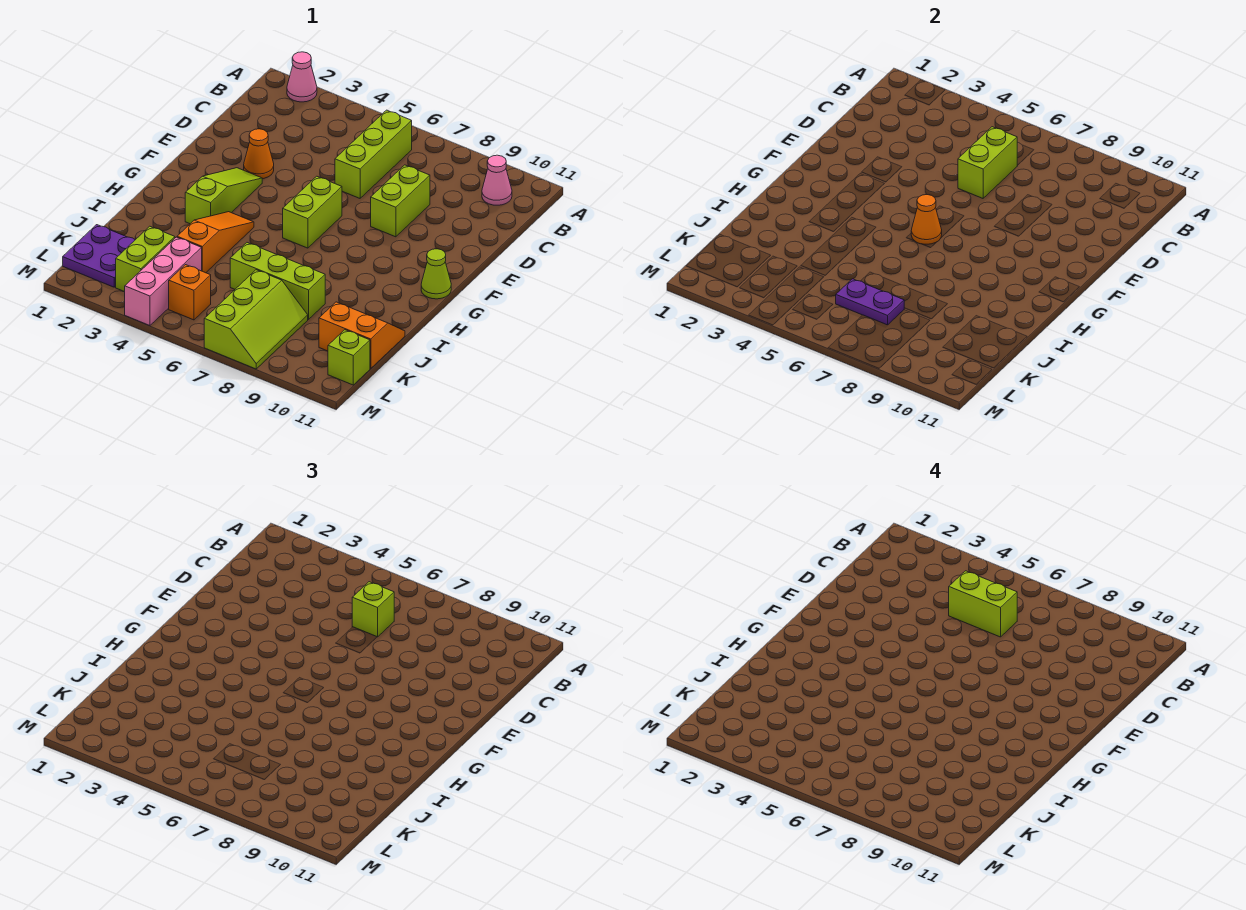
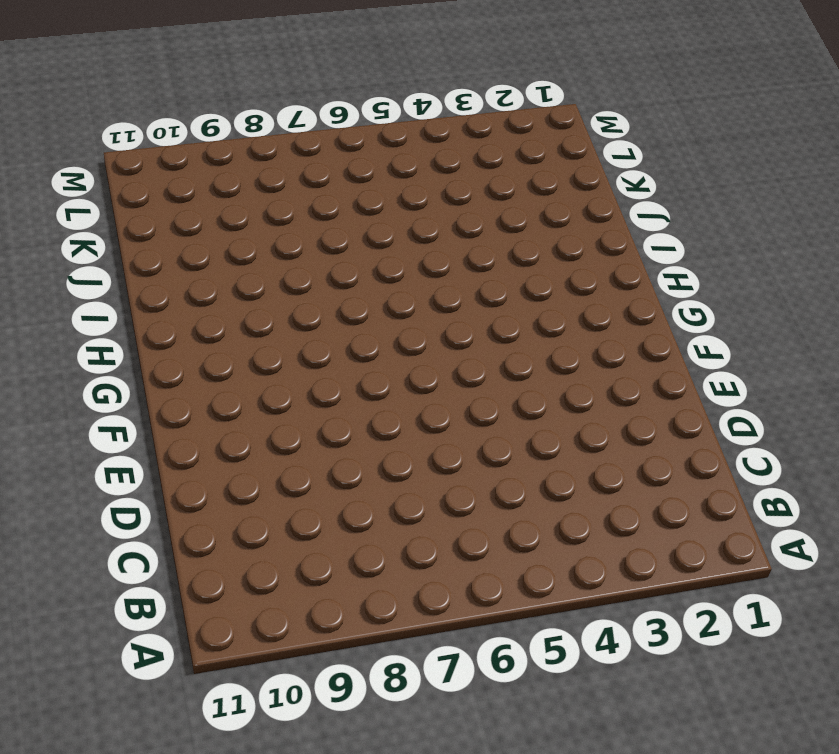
none -> pink 1x1 cone [287,52,317,102]
none -> lime 1x3 brick [335,110,412,198]
none -> pink 1x1 cone [482,155,512,205]

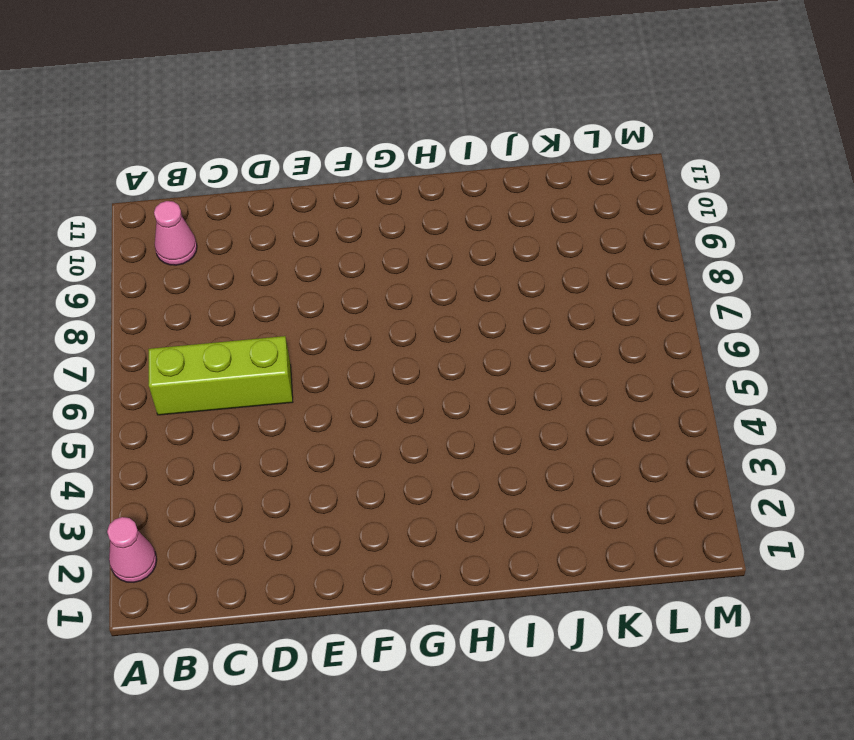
none -> lime 1x2 brick [371,165,430,237]
none -> orange 1x1 cone [244,129,274,179]
none -> lime 1x3 slope [185,168,262,224]

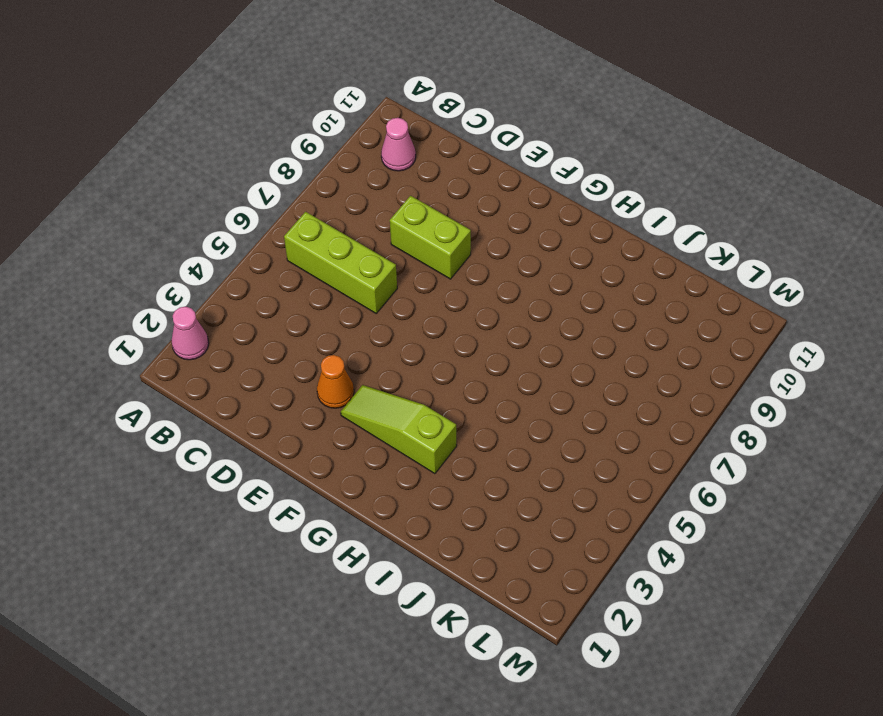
none -> lime 1x2 brick [283,176,342,248]
none -> lime 1x1 cone [421,249,451,299]
none -> orange 1x3 slope [177,212,254,273]

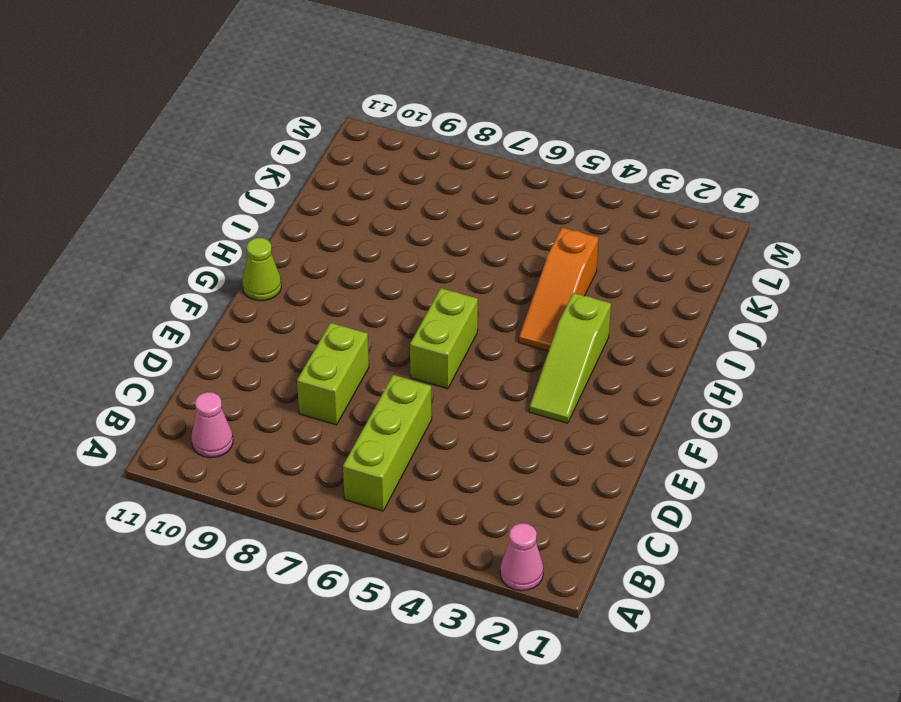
none -> orange 1x1 cone [244,129,274,179]
none -> lime 1x3 brick [230,243,325,319]
none -> orange 2x2 slope [319,302,405,369]

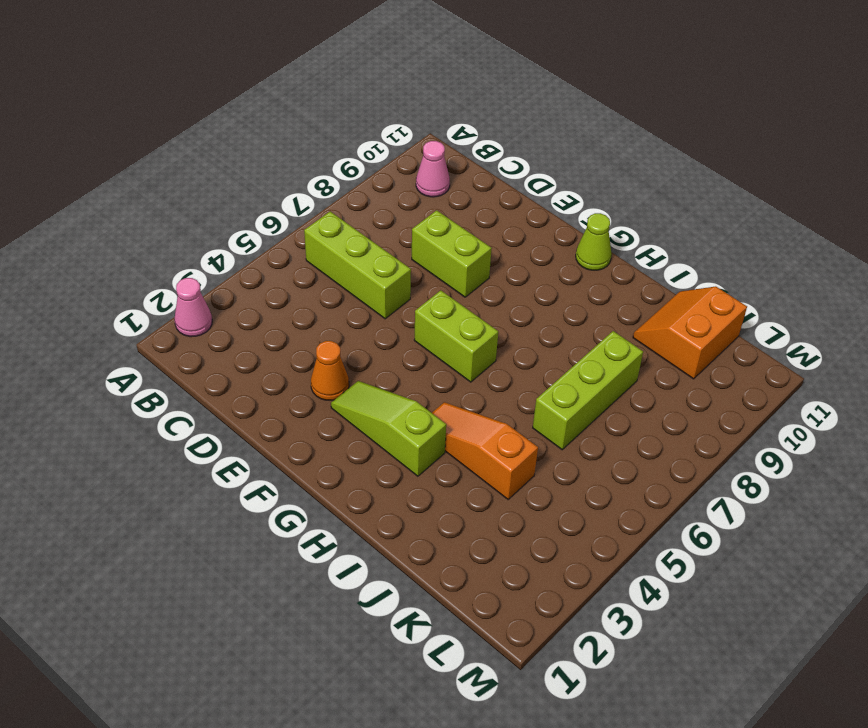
none -> purple 2x2 plate [63,225,135,287]
none -> lime 1x2 brick [116,226,175,292]
none -> pink 1x3 brick [125,237,202,326]

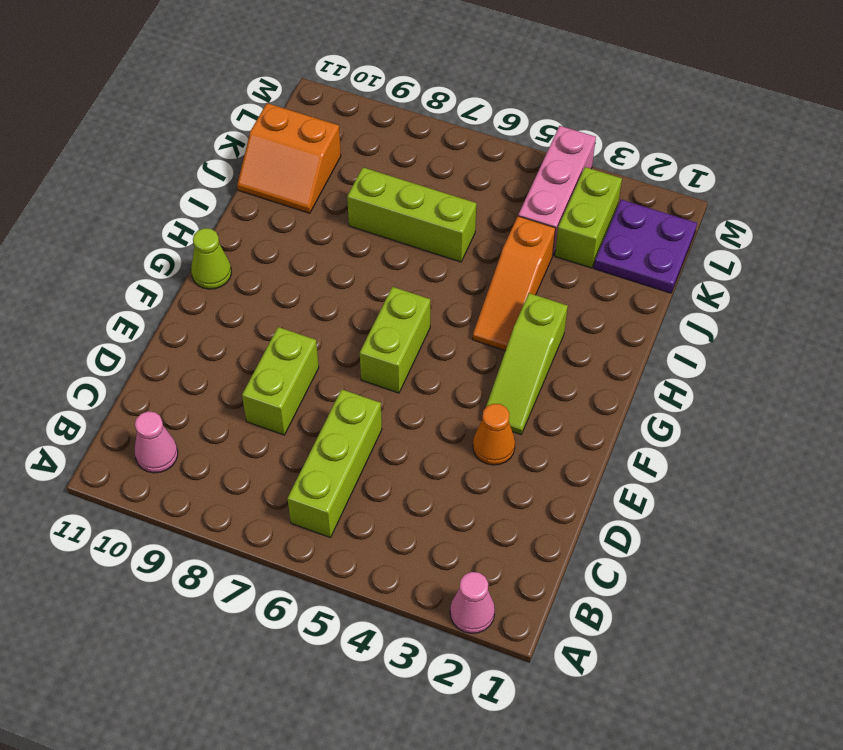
none -> lime 2x3 slope [204,270,308,369]
none -> orange 1x1 brick [169,265,211,320]
none -> lime 1x1 brick [328,330,370,385]

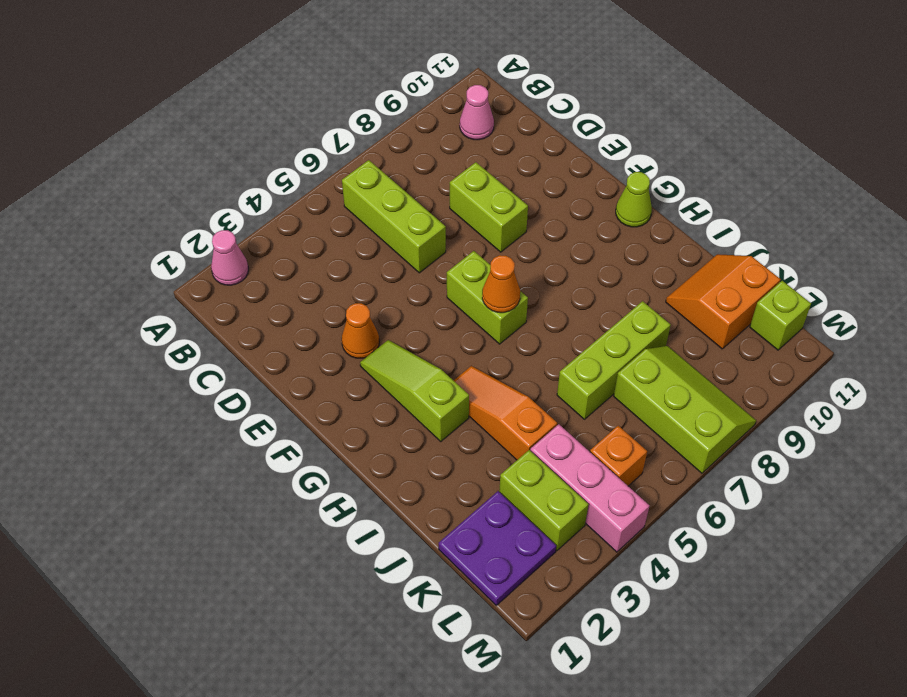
none -> lime 1x2 brick [958,127,1017,198]
none -> purple 1x2 plate [836,279,904,325]
none -> lime 1x1 brick [352,582,394,637]

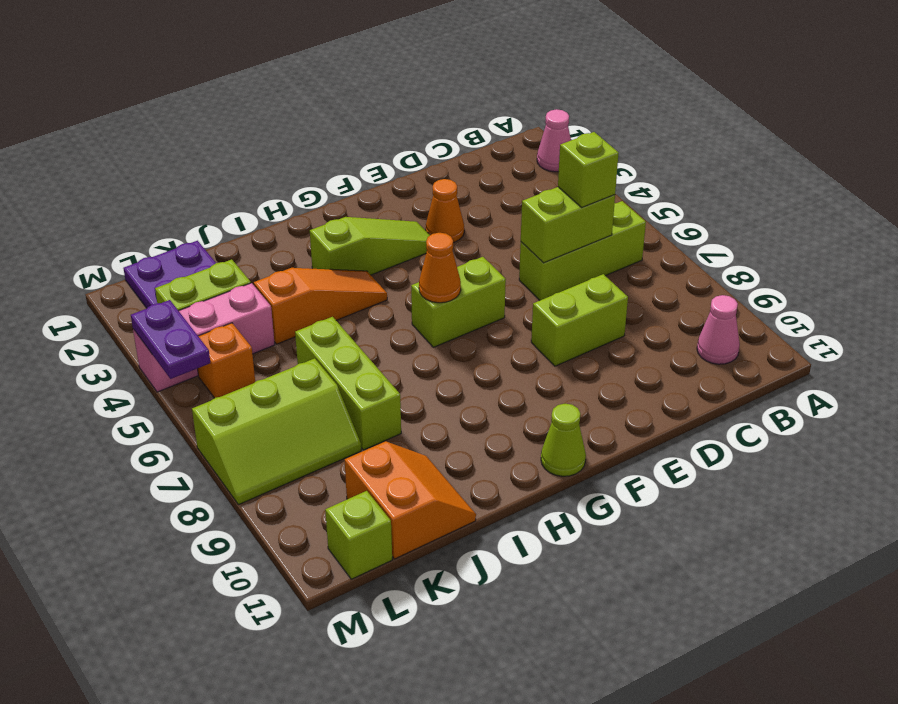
purple 1x2 plate [131,300,210,379] -> purple 1x2 plate moved to [836,279,904,325]
none -> lime 1x2 brick [949,571,1017,637]

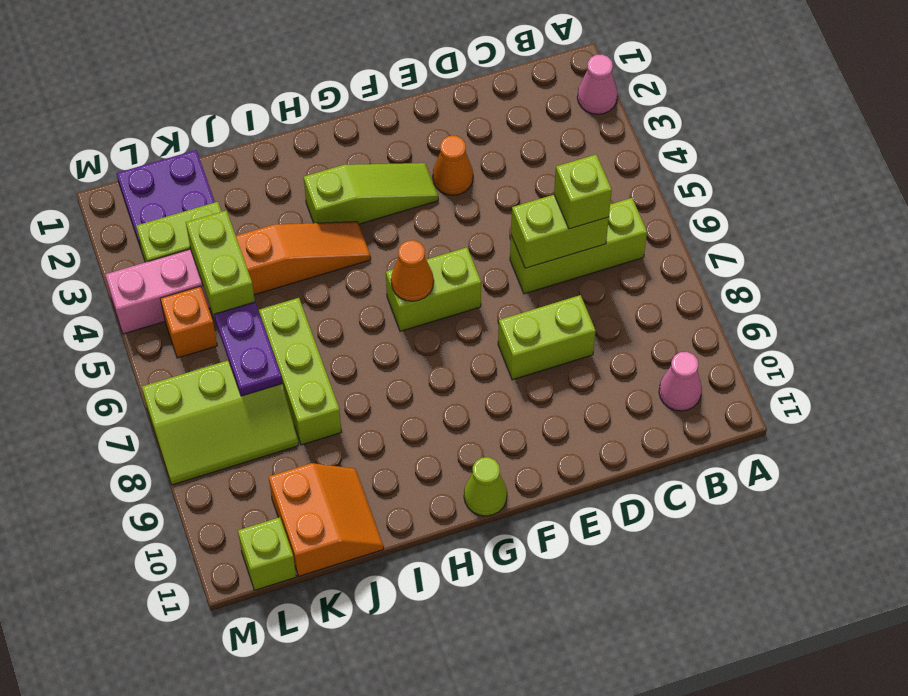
lime 1x2 brick [186,210,255,319] -> lime 1x2 brick moved to [949,571,1017,637]

